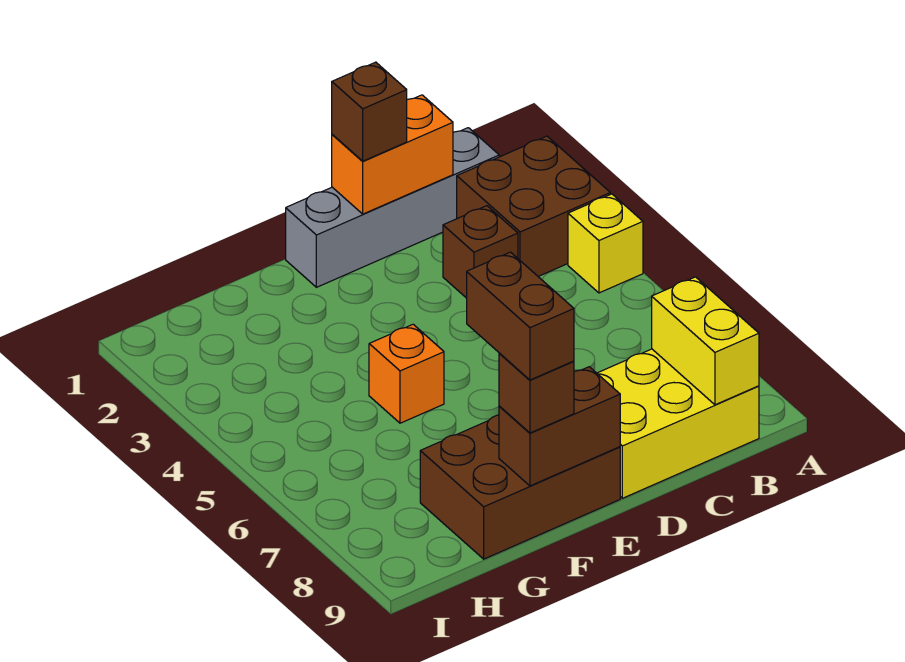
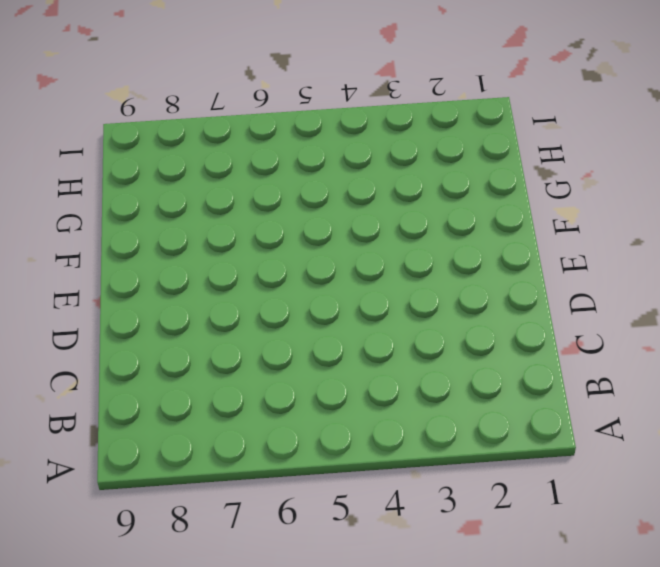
none -> brown 2x2 brick [457,136,610,276]
none -> yellow 1x1 brick [568,194,643,293]
none -> grey 1x4 brick [286,128,499,287]

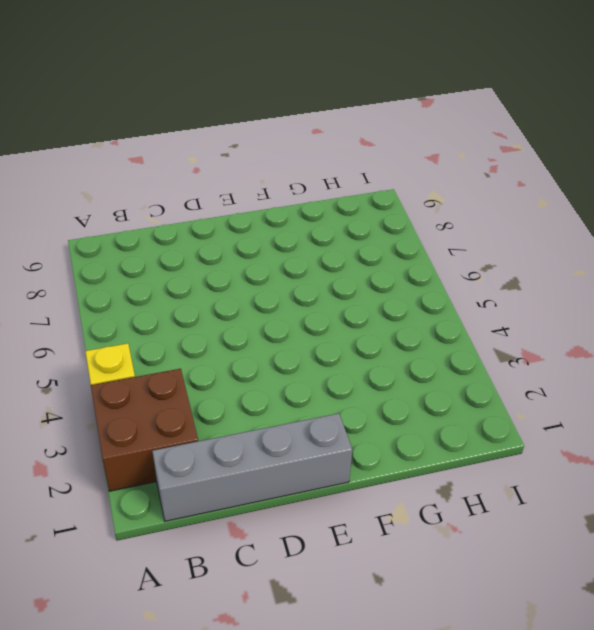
none -> yellow 2x3 brick [597,349,759,498]
none -> brown 1x1 brick [443,206,518,298]
none -> brown 2x3 brick [420,415,620,559]

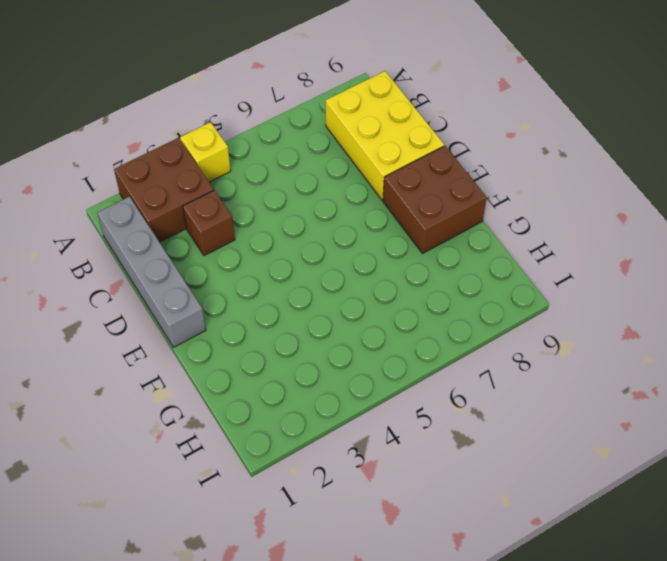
brown 2x2 brick [383,146,487,254] -> brown 2x3 brick [420,415,620,559]
none -> orange 1x1 brick [369,324,444,423]
none -> yellow 1x2 brick [652,277,759,405]
none -> orange 1x2 brick [332,95,453,214]

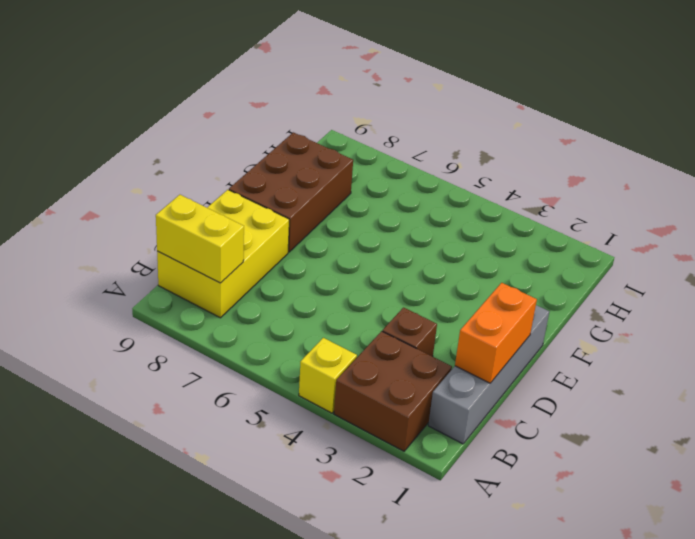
none -> orange 1x1 brick [369,324,444,423]
none -> brown 1x2 brick [499,367,620,486]
none -> brown 1x1 brick [332,62,407,161]

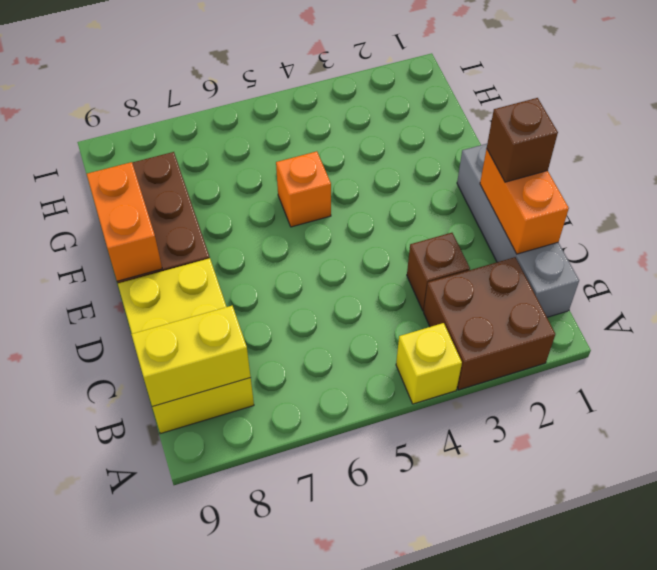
orange 1x2 brick [87,162,162,281] -> brown 1x2 brick [499,367,620,486]
none -> brown 1x1 brick [499,353,574,433]
none -> brown 1x2 brick [467,252,574,380]

